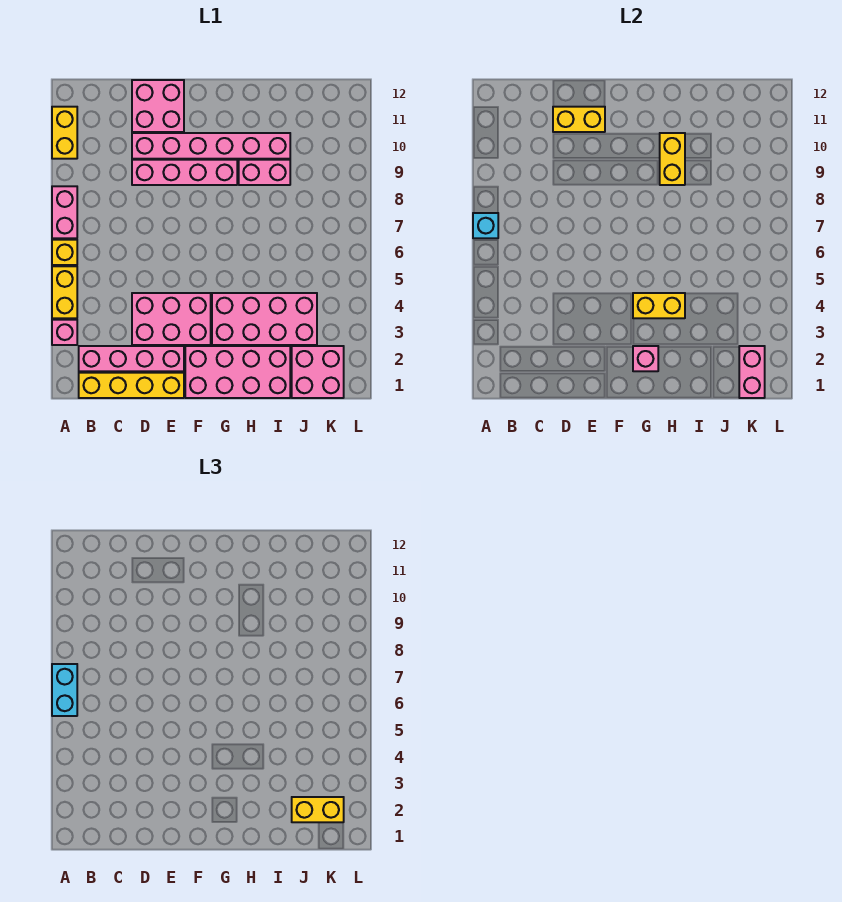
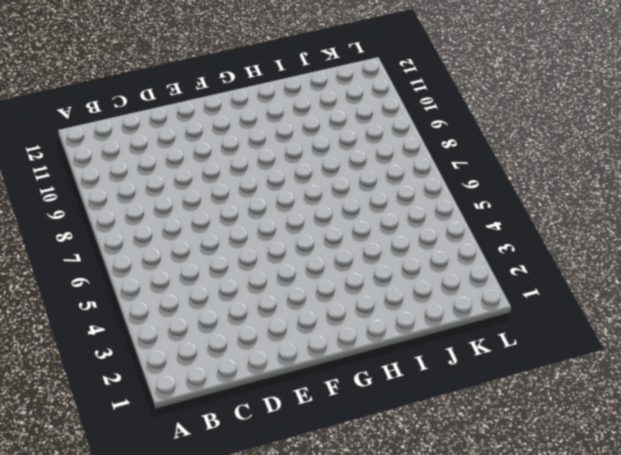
none -> pink 1x1 brick [52,320,77,345]
none -> yellow 1x2 brick [52,266,77,318]
none -> yellow 1x1 brick [52,240,77,265]

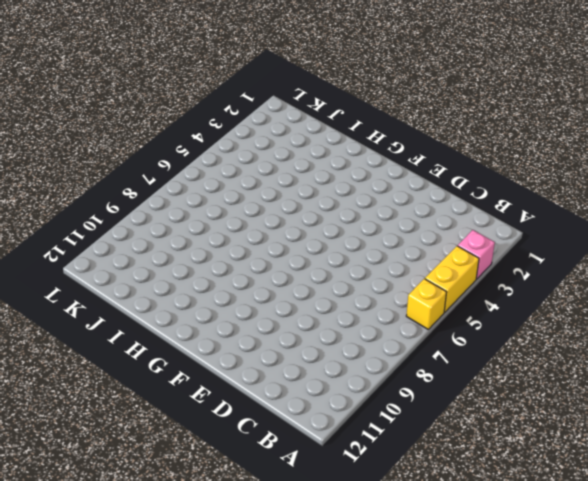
none -> pink 1x2 brick [52,186,77,238]
none -> yellow 1x2 brick [52,107,77,159]
none -> yellow 1x4 brick [79,373,184,398]

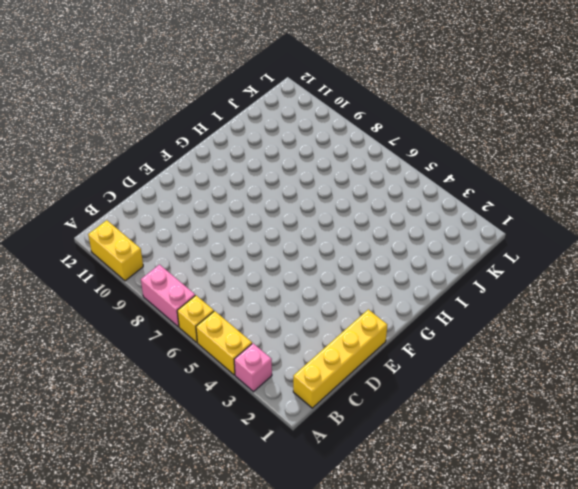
none -> pink 1x4 brick [79,346,184,371]
none -> pink 2x3 brick [132,293,211,345]
none -> pink 1x4 brick [132,160,237,185]

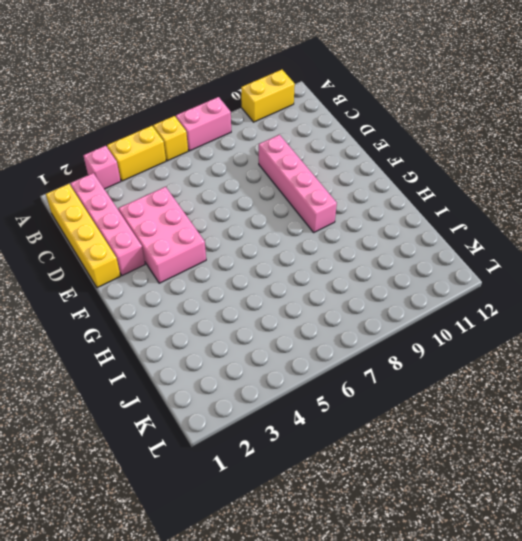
none -> pink 1x6 brick [132,133,290,159]
none -> pink 2x2 brick [132,80,184,132]
none -> pink 2x4 brick [185,346,290,398]

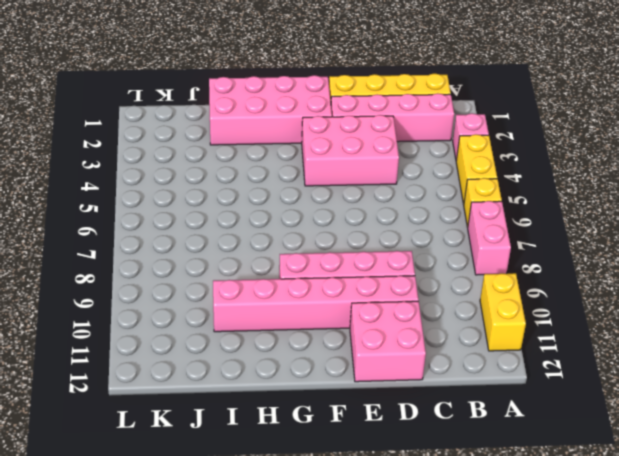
none -> pink 2x4 brick [212,293,317,345]
none -> pink 1x2 brick [239,160,290,185]
none -> pink 2x2 brick [292,346,344,398]

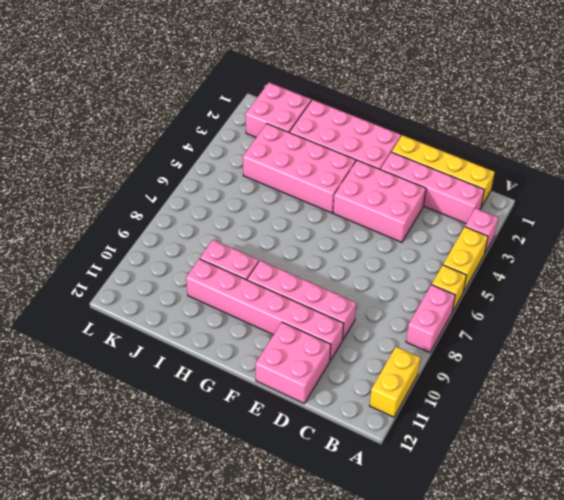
none -> cyan 1x1 brick [473,213,498,238]
none -> yellow 1x2 brick [553,107,605,132]
none -> pink 1x1 brick [633,346,658,371]

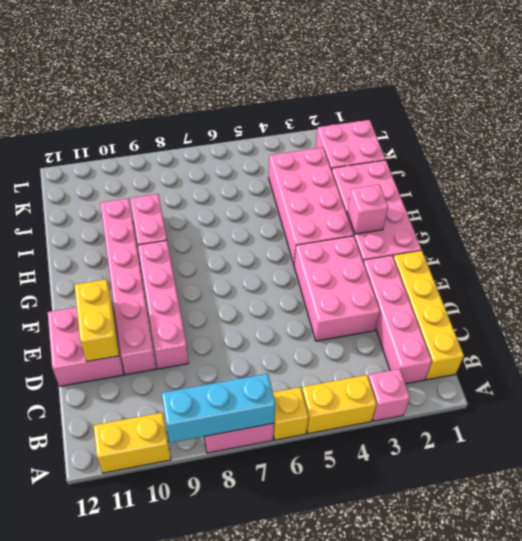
cyan 1x3 brick [162,374,276,443] -> cyan 1x1 brick [473,213,498,238]
none -> yellow 1x2 brick [633,293,685,318]
none -> yellow 1x2 brick [660,133,685,185]
none -> pink 1x2 brick [739,346,765,398]

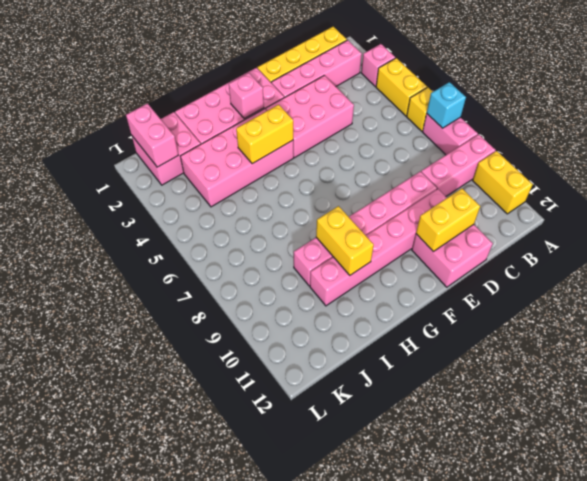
pink 1x3 brick [421,134,496,196] -> none
none -> cyan 1x2 brick [52,664,77,716]
none -> yellow 1x2 brick [292,797,344,822]

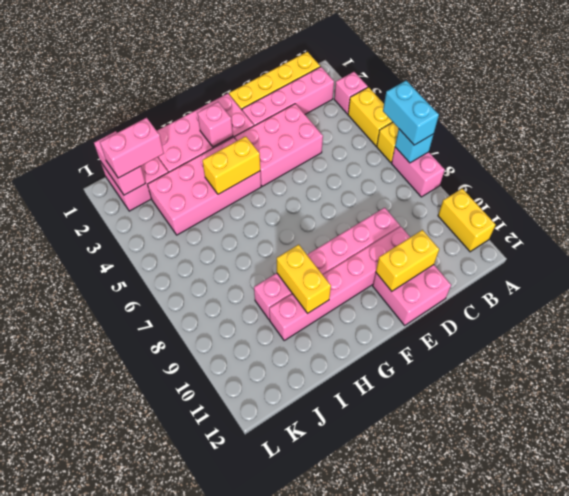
pink 1x2 brick [100,118,164,178] -> yellow 1x2 brick [292,797,344,822]

